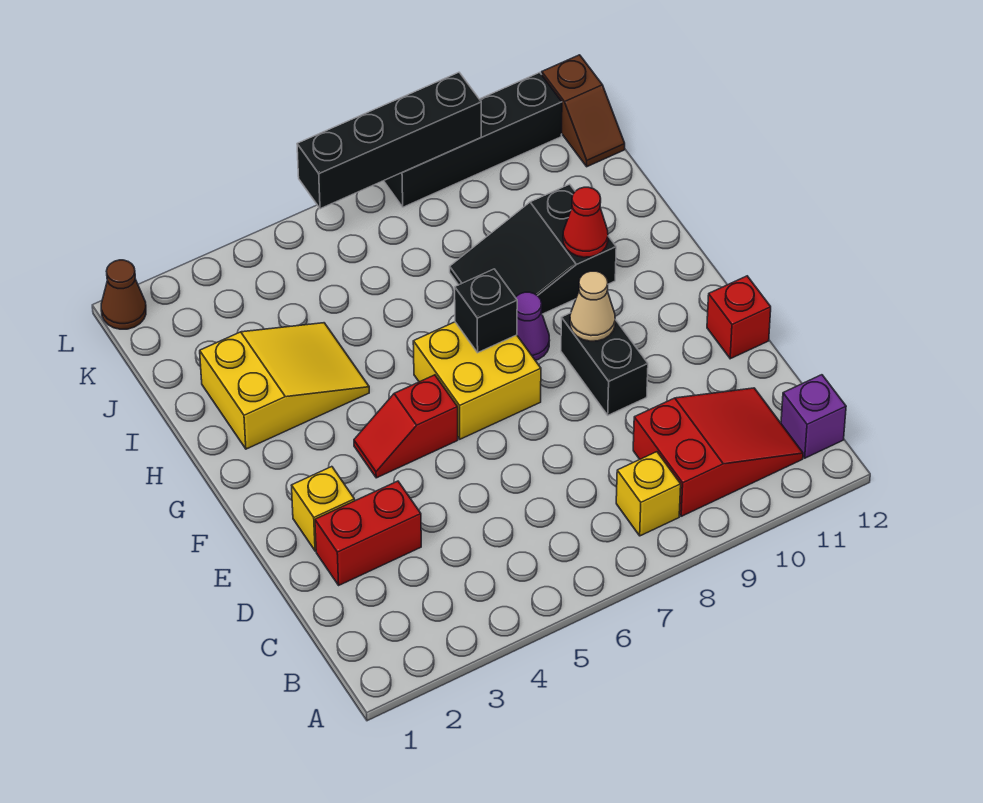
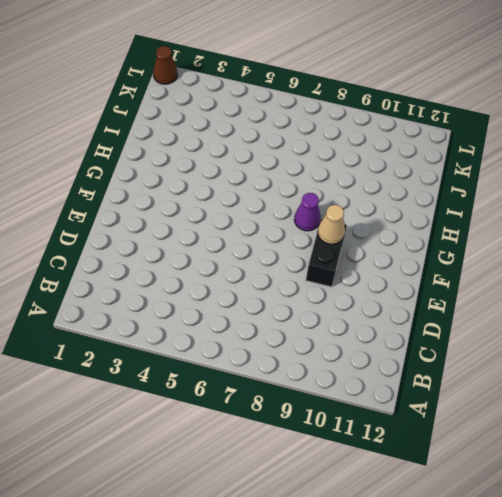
none -> yellow 1x1 brick [616,452,681,536]
none -> red 2x3 slope [633,388,803,516]
none -> purple 1x1 brick [781,375,846,458]

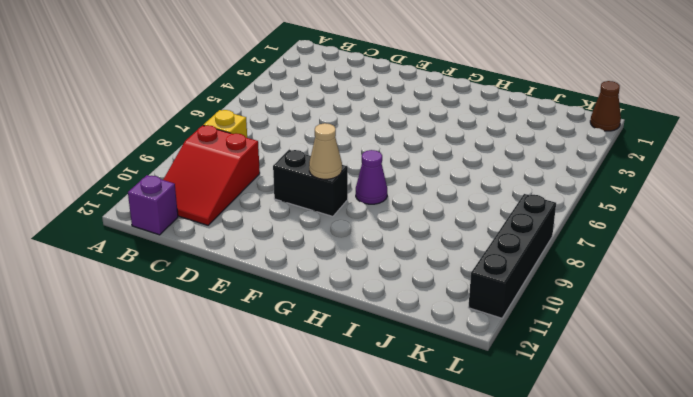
none -> red 1x2 brick [315,481,421,585]
none -> yellow 1x1 brick [291,467,355,551]
none -> red 1x1 brick [707,276,771,359]

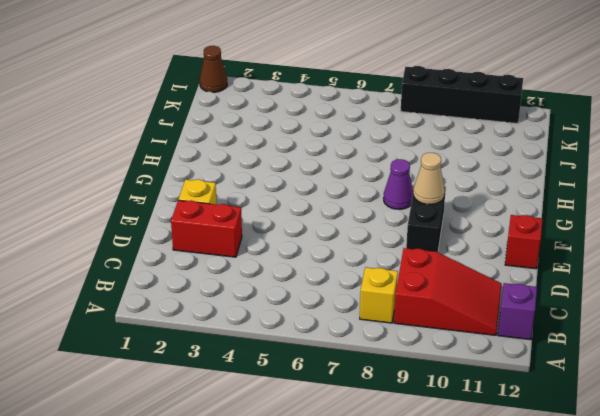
none -> red 1x2 slope [354,375,458,478]
none -> yellow 2x2 brick [413,322,541,439]
none -> yellow 2x3 slope [200,323,369,449]

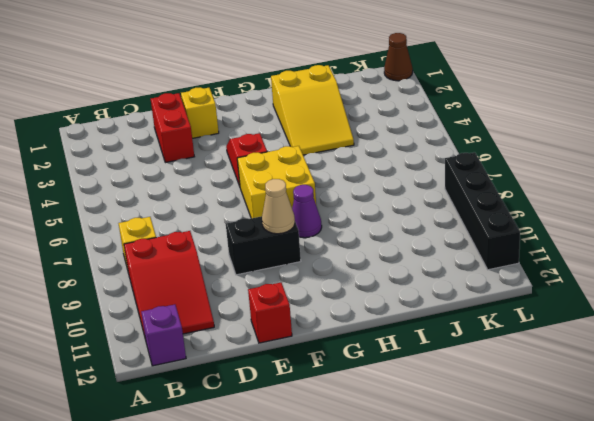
none -> black 2x3 slope [450,184,616,314]
none -> brown 1x2 slope [542,55,625,167]
none -> black 1x1 brick [455,269,517,353]

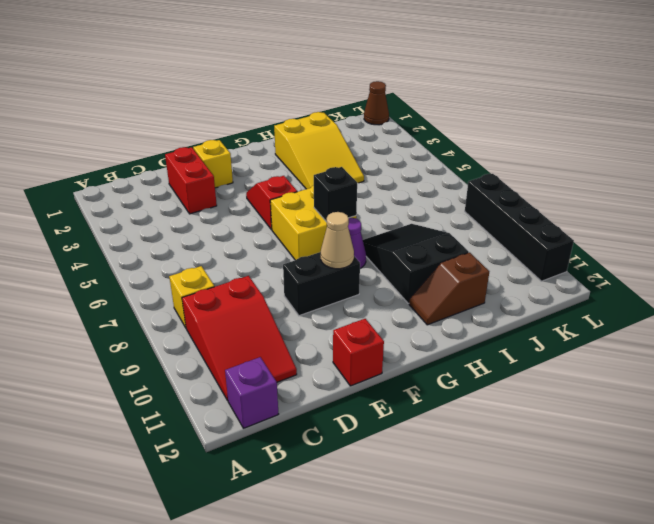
brown 1x2 slope [409,252,489,325] -> brown 1x2 slope moved to [542,55,625,167]
none -> red 1x1 cone [563,187,608,257]
none -> black 1x4 brick [297,72,481,209]

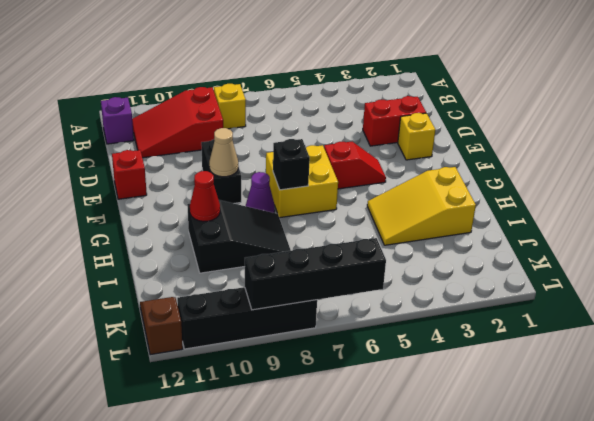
none -> brown 1x1 cone [101,260,146,329]

